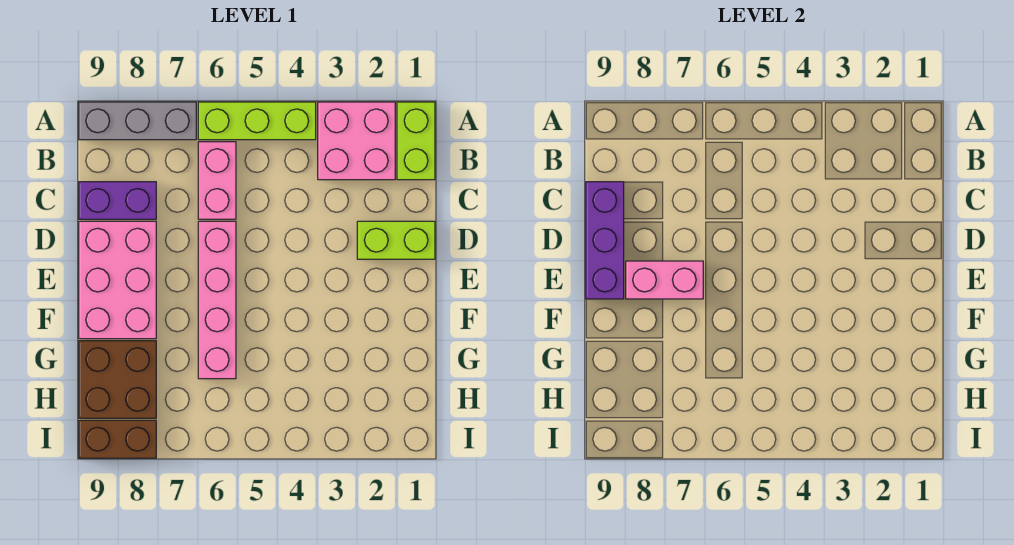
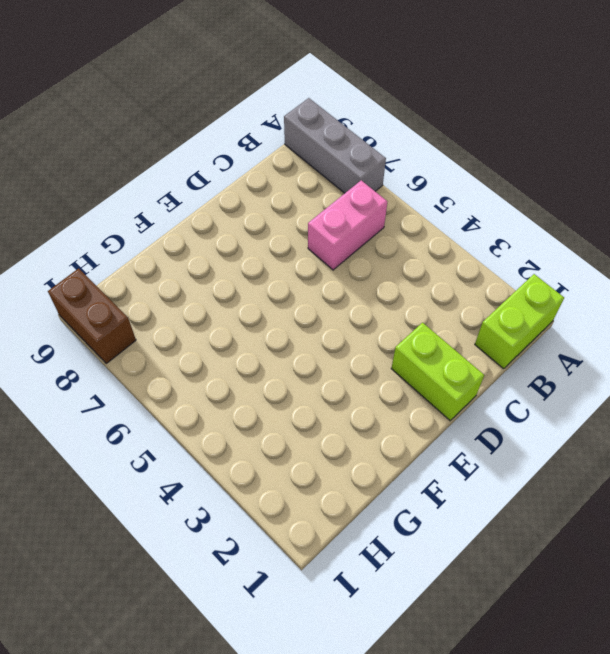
none -> pink 2x2 brick [318,102,395,180]
none -> lime 1x3 brick [198,102,316,140]
none -> purple 1x2 brick [79,182,156,219]

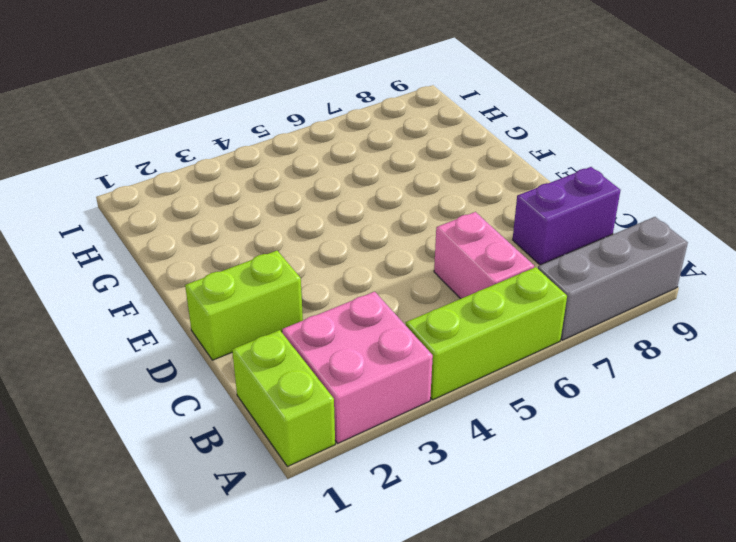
none -> pink 1x4 brick [198,221,236,379]
none -> pink 2x3 brick [79,221,156,339]
none -> brown 2x2 brick [79,341,156,418]

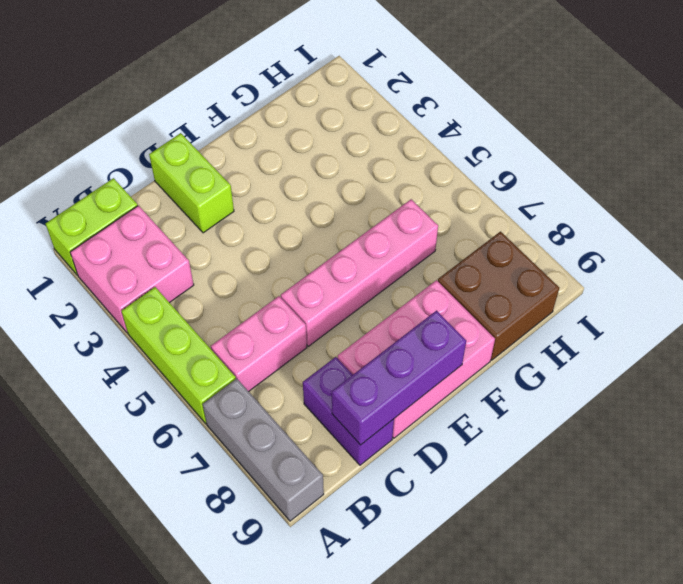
none -> brown 1x2 brick [79,420,156,458]
none -> pink 1x2 brick [626,261,703,299]

